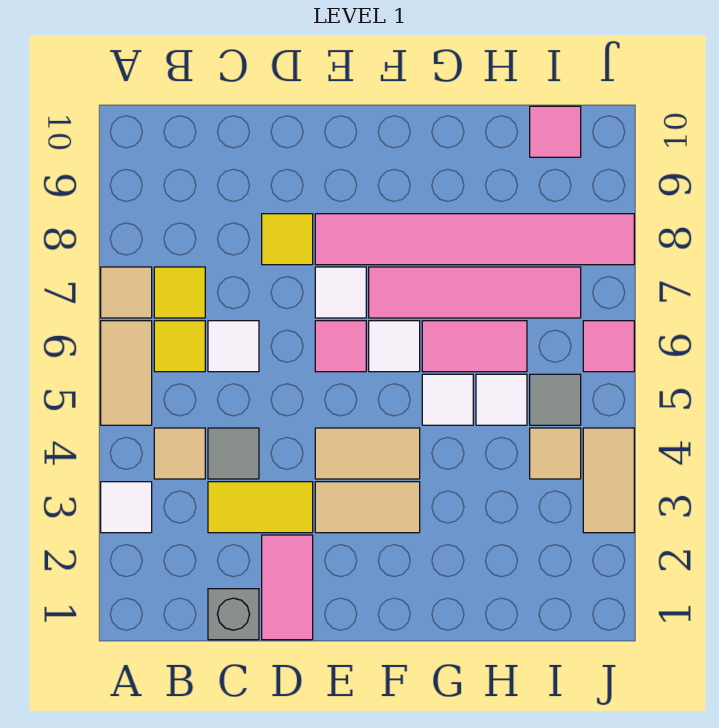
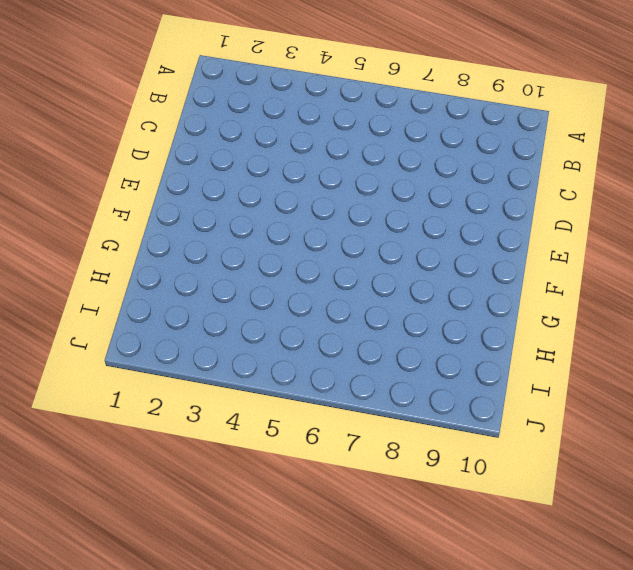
none -> white 1x1 tile [101,482,152,533]
none -> tan 1x2 tile [101,321,152,425]
none -> tan 1x1 tile [101,267,152,318]

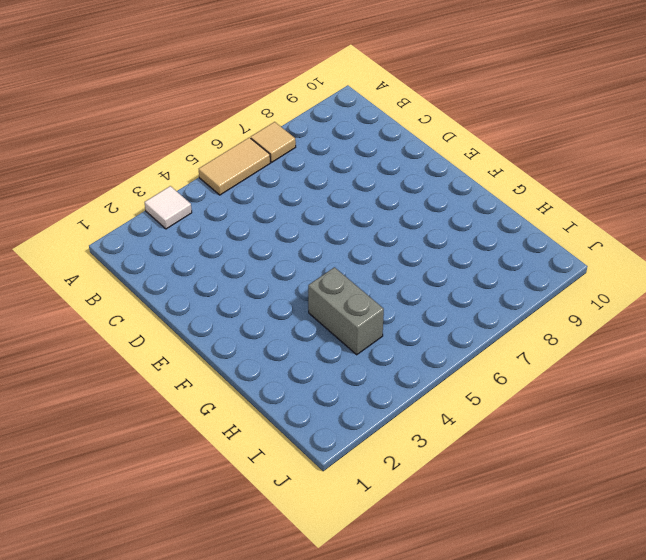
grey 1x2 brick [308,267,384,355] -> none
none -> tan 1x1 tile [154,428,205,479]
none -> yellow 1x1 tile [154,321,205,372]
none -> yellow 1x1 tile [154,267,205,318]

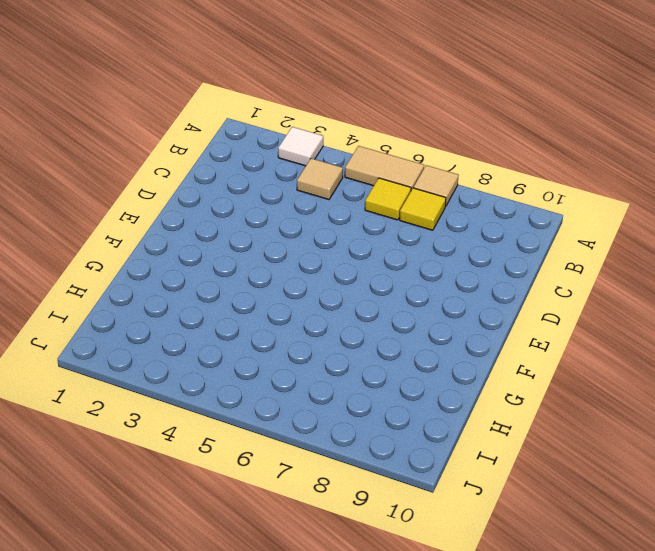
none -> grey 1x1 brick [208,589,259,640]
none -> yellow 1x2 tile [208,482,313,533]
none -> grey 1x1 tile [208,428,259,479]

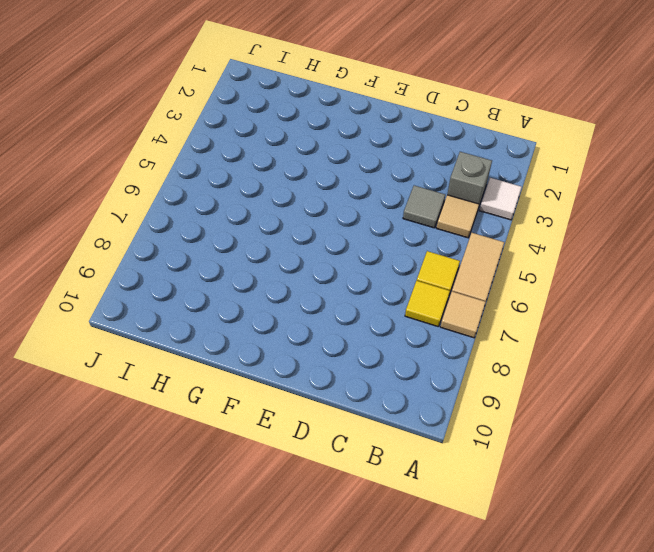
grey 1x1 brick [447,152,492,205] -> grey 1x1 brick moved to [208,589,259,640]
none -> yellow 1x2 tile [208,482,313,533]
none -> white 1x1 tile [208,321,259,372]
none -> pink 1x2 tile [262,535,313,640]

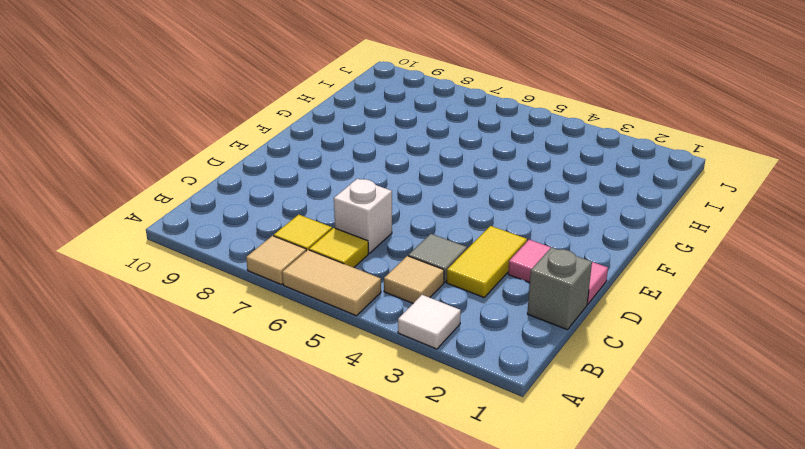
white 1x1 brick [334,179,392,253] -> white 1x1 tile [208,321,259,372]
none -> yellow 1x1 tile [262,214,313,265]
none -> tan 1x2 tile [315,482,420,533]
none -> tan 1x2 tile [315,428,420,479]

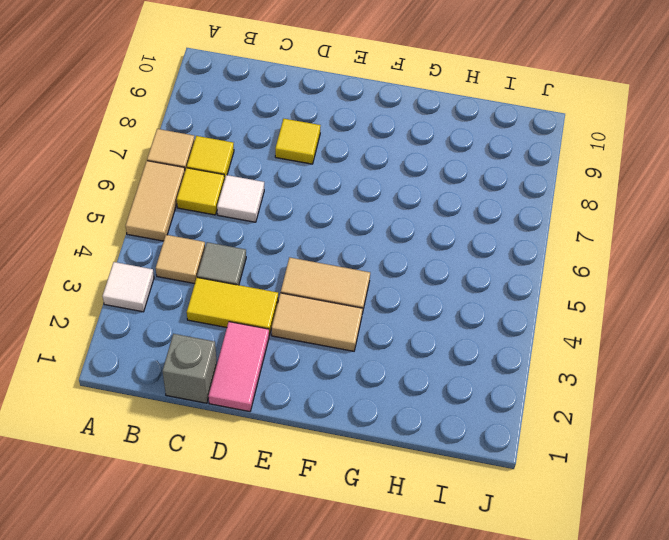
none -> pink 1x1 tile [315,321,366,372]
none -> white 1x1 tile [315,267,366,318]
none -> pink 1x6 tile [315,214,634,265]

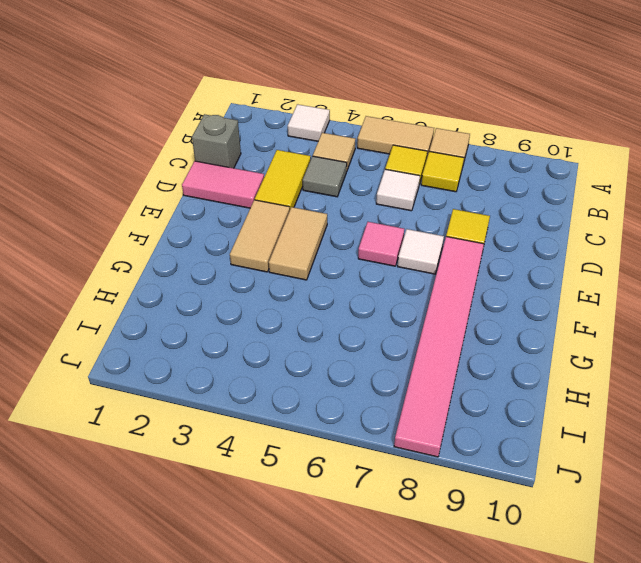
none -> white 1x1 tile [369,321,420,372]
none -> pink 1x4 tile [369,267,581,318]
none -> white 1x1 tile [422,374,473,425]

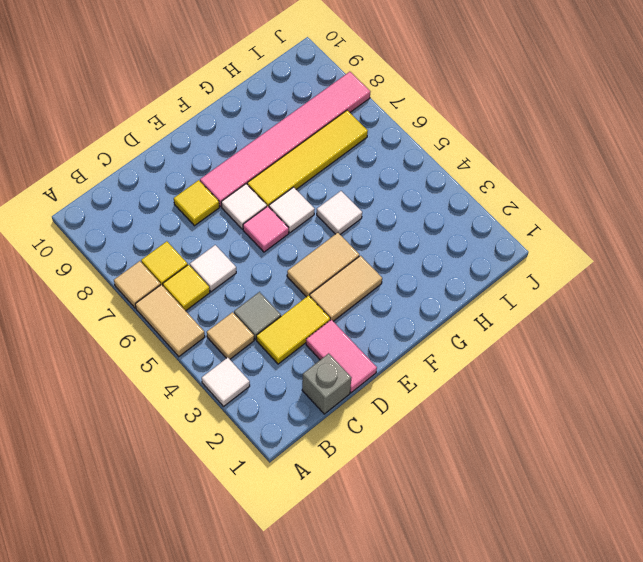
yellow 1x4 tile [247,110,368,207] -> pink 1x4 tile [369,267,581,318]
none -> pink 1x2 tile [422,321,527,372]
none -> white 1x1 tile [476,374,527,425]
none -> tan 1x1 tile [530,428,581,479]

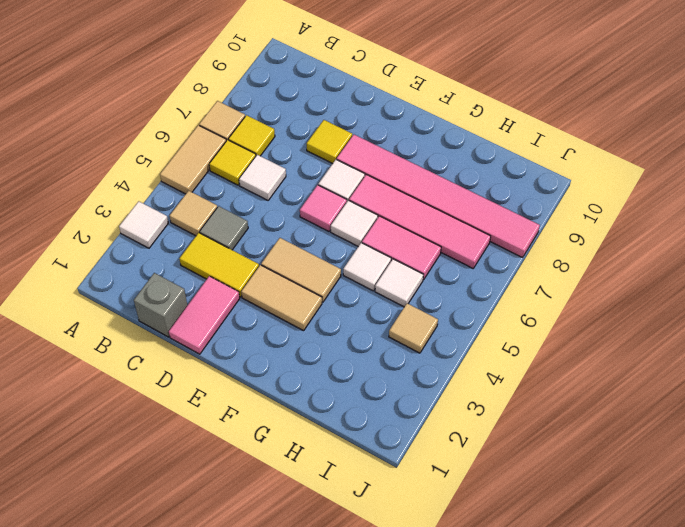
none -> grey 1x1 tile [530,374,581,425]
none -> pink 1x1 tile [530,106,581,157]
none -> tan 1x2 tile [583,428,634,533]

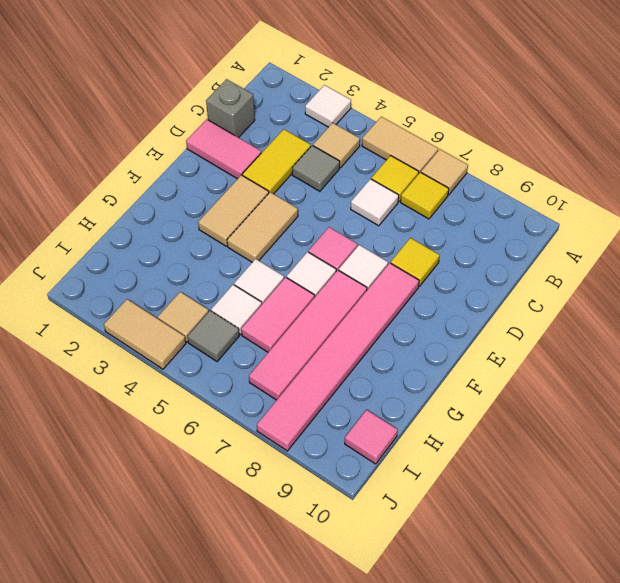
none -> pink 1x1 tile [583,321,634,372]

